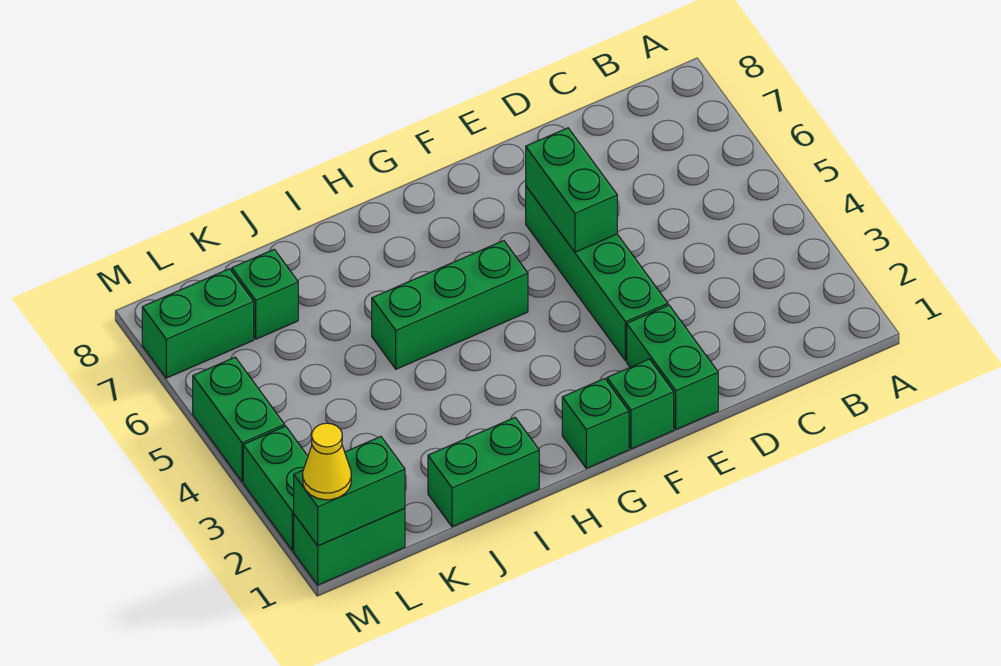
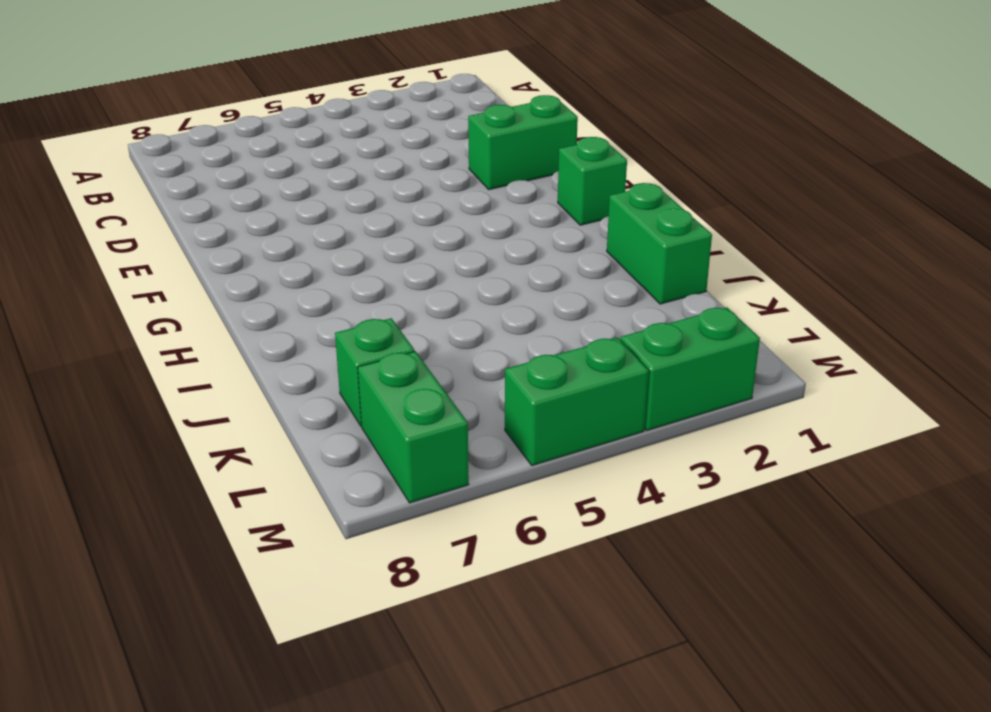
none -> green 1x4 brick [526,186,668,360]
none -> green 1x1 brick [607,359,674,449]
none -> green 1x3 brick [372,241,528,369]

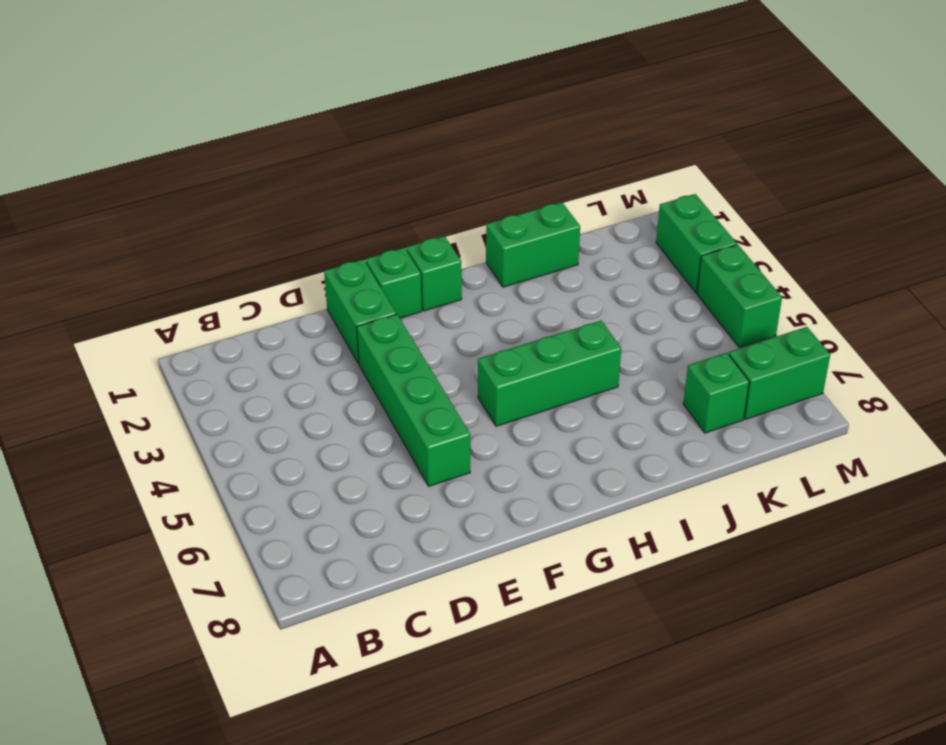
none -> green 1x2 brick [294,508,405,585]
none -> green 1x2 brick [526,128,617,252]
none -> green 1x2 brick [294,437,405,546]

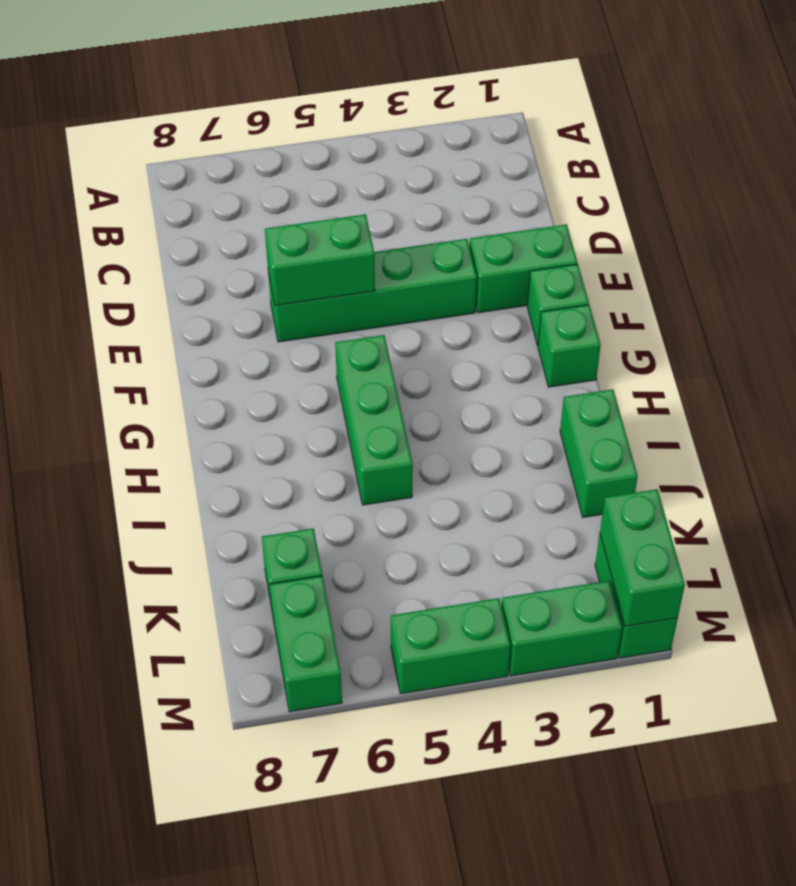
none -> yellow 1x1 cone [303,423,351,500]

